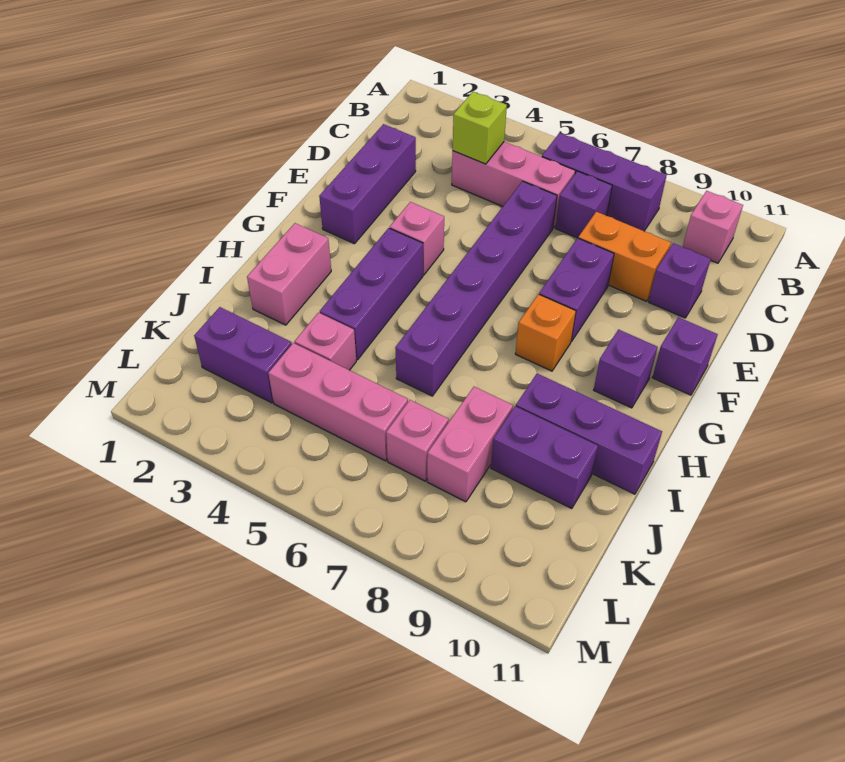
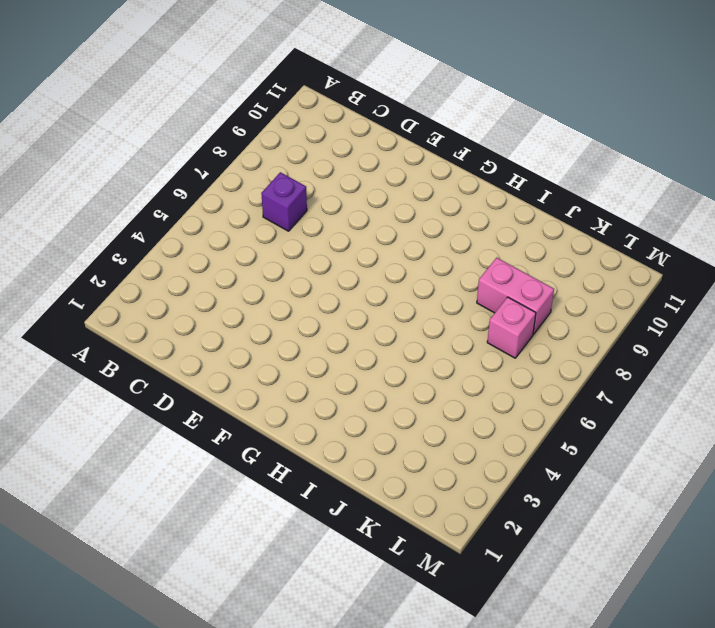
none -> purple 1x3 brick [542,133,667,231]
none -> pink 1x1 brick [683,191,743,263]
none -> pink 1x3 brick [452,142,575,228]

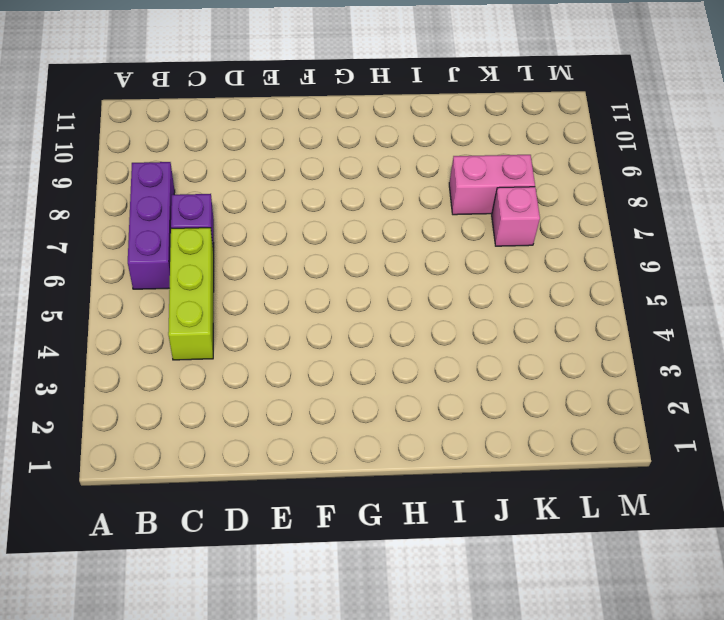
lime 1x3 brick [168,228,214,360] -> pink 1x3 brick [452,142,575,228]
none -> pink 1x1 brick [683,191,743,263]
none -> purple 1x3 brick [319,124,416,244]
none -> purple 1x6 brick [395,181,557,396]

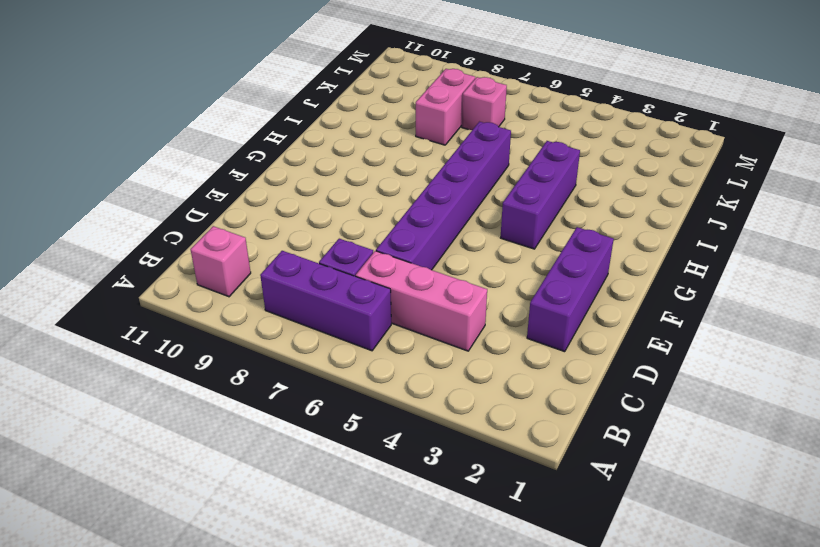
none -> orange 1x2 brick [578,212,671,301]
none -> purple 1x1 brick [649,243,711,318]
none -> purple 1x2 brick [539,238,614,341]

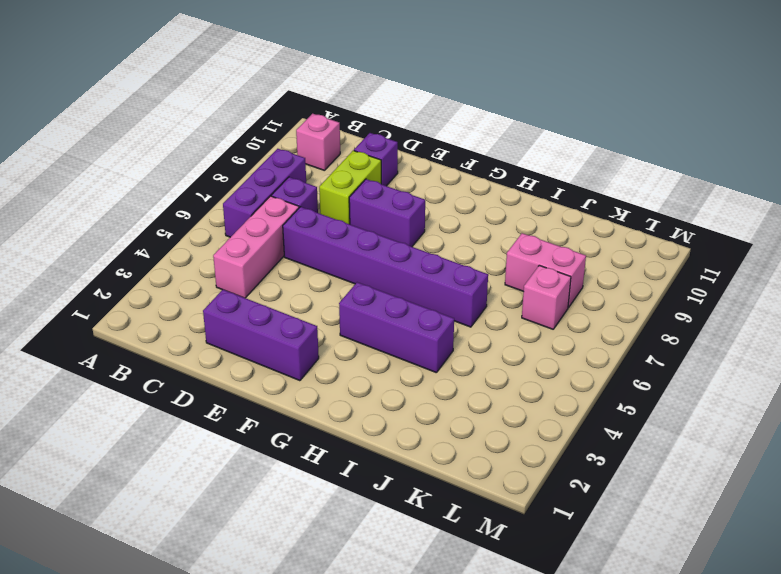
lime 1x2 brick [319,151,381,224] -> orange 1x2 brick [578,212,671,301]
none -> pink 1x1 brick [390,202,444,275]
none -> purple 1x1 brick [652,317,718,395]
none -> orange 1x1 brick [515,294,576,371]

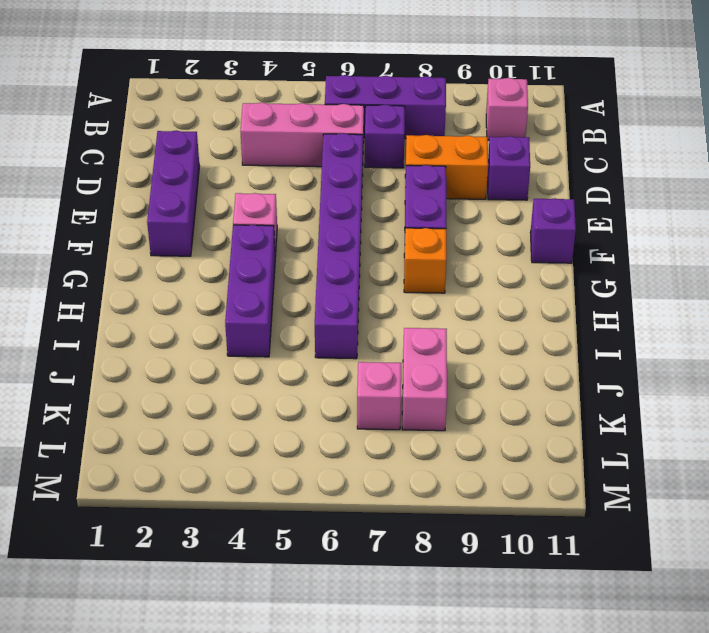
none -> purple 1x1 brick [594,330,658,408]
none -> pink 1x2 brick [247,223,331,325]
none -> purple 1x3 brick [516,374,662,494]

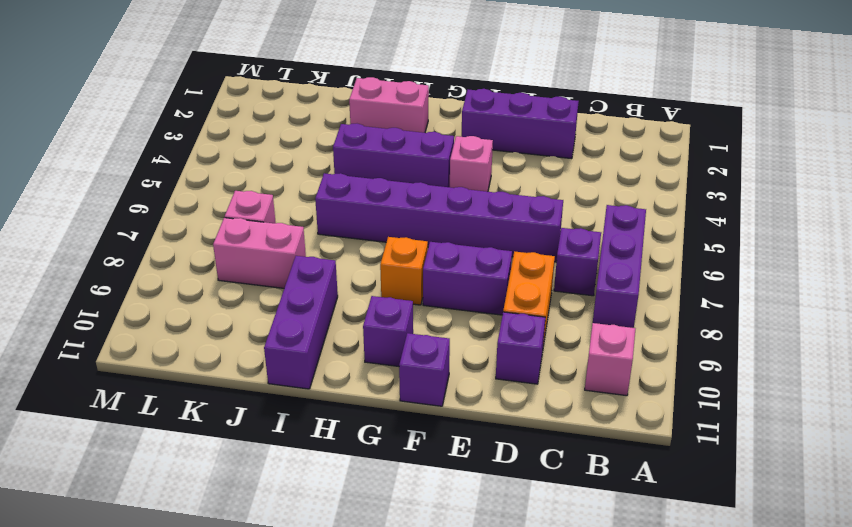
none -> pink 1x3 brick [452,142,575,228]
none -> pink 1x1 brick [294,313,356,370]
none -> purple 1x2 brick [491,406,598,509]

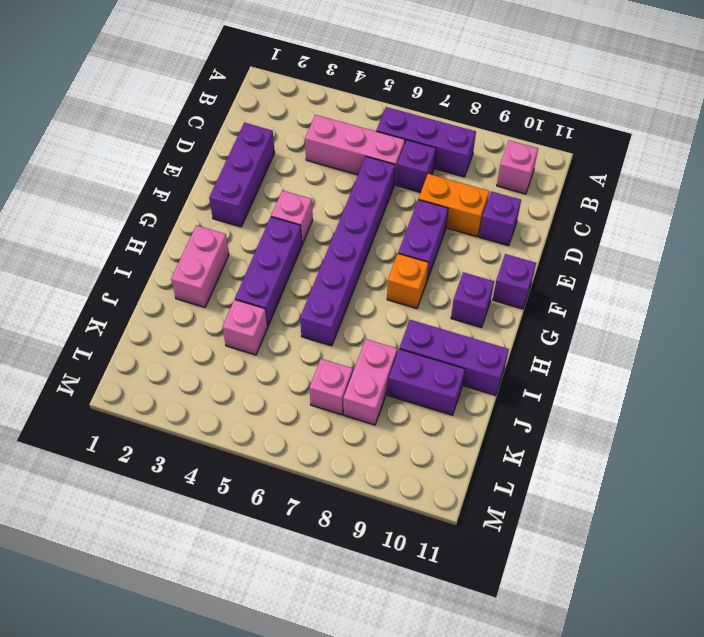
none -> purple 1x2 brick [194,307,292,403]
none -> pink 1x3 brick [268,343,408,461]
none -> lime 1x1 brick [453,92,507,164]

